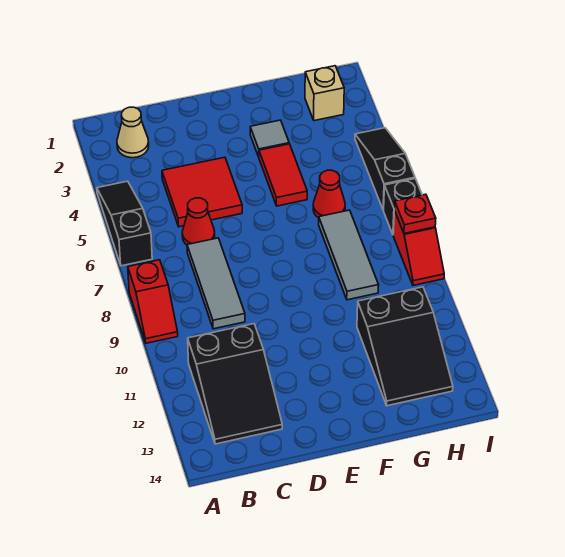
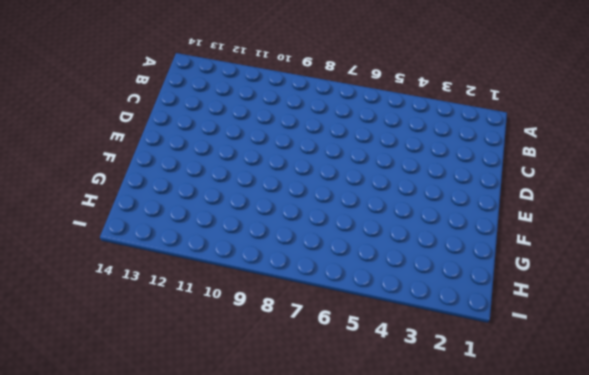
none -> black 1x3 slope [97,181,152,266]
none -> red 1x2 slope [128,260,178,343]
none -> tan 1x1 cone [117,107,149,158]

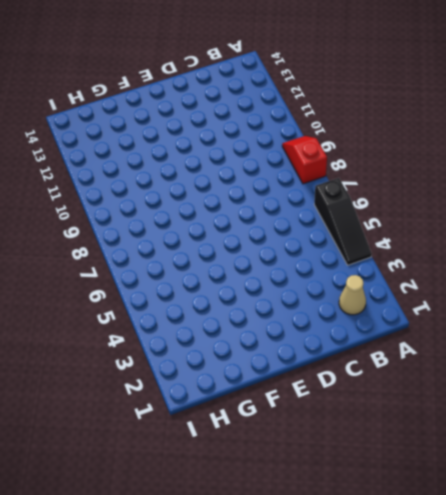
none -> black 2x3 slope [188,324,282,444]
none -> red 2x2 tile [162,157,242,227]
none -> red 1x1 cone [182,198,215,245]

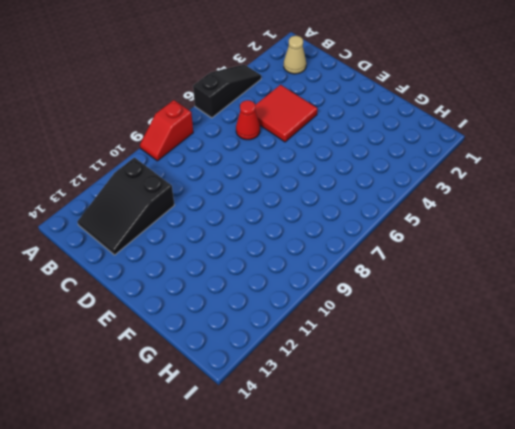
none -> grey 1x3 tile [187,238,245,329]
none -> grey 1x1 tile [250,120,289,157]
none -> red 1x2 tile [259,144,307,206]

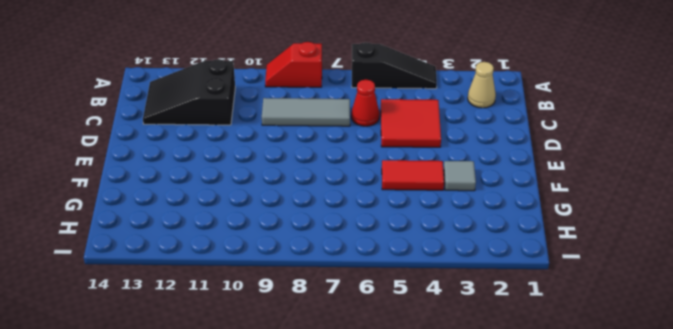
none -> red 1x1 cone [313,170,345,218]
none -> grey 1x3 tile [319,210,379,300]
none -> black 2x3 slope [357,287,453,406]

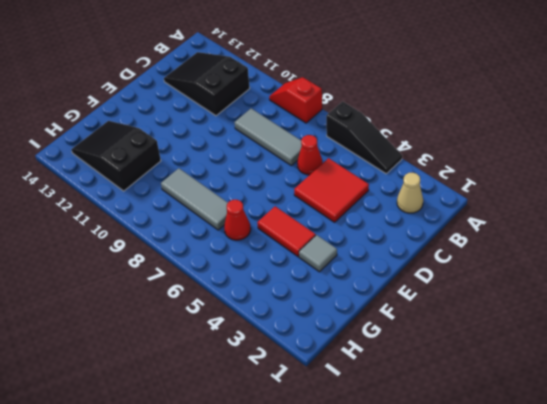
none -> tan 1x1 brick [305,66,344,121]
none -> black 1x3 slope [355,128,415,210]
none -> black 1x1 brick [384,179,422,234]

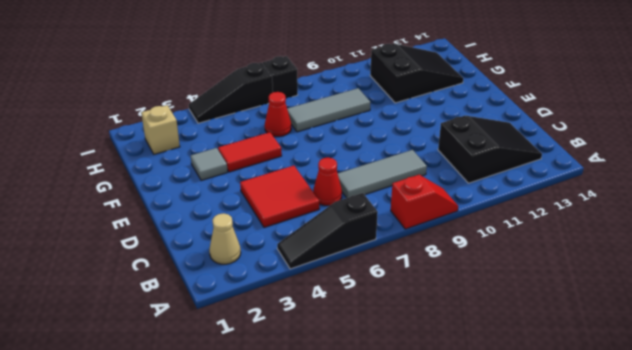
none -> red 1x2 slope [393,210,444,285]
none -> red 1x1 plate [394,194,436,233]

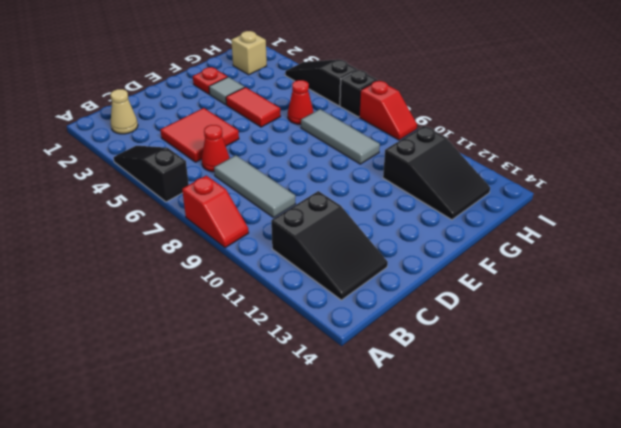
red 1x1 plate [193,67,227,94] -> red 1x1 plate moved to [394,194,436,233]

